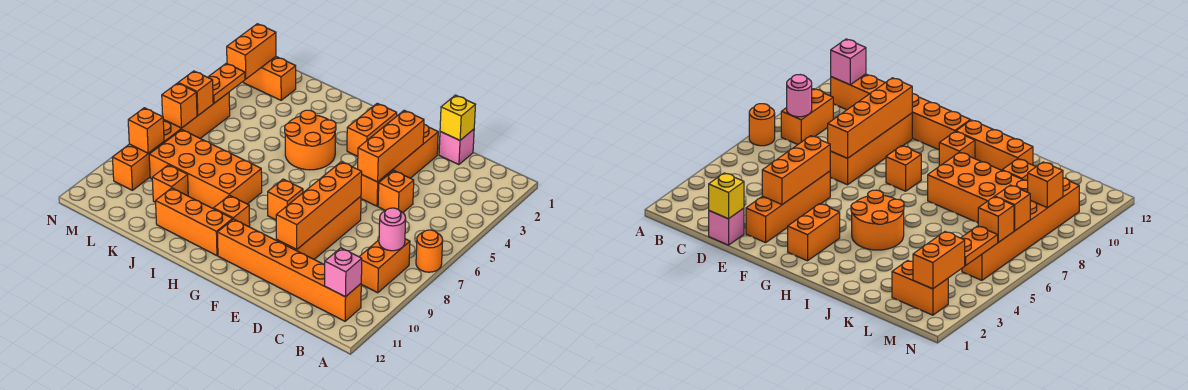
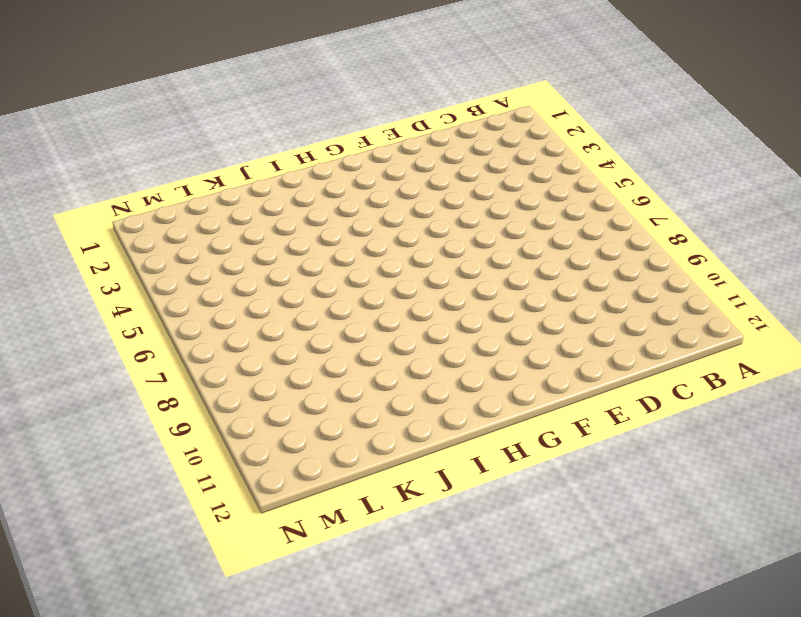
none -> orange 1x1 round brick [416,230,443,272]
none -> orange 1x2 brick [359,239,410,293]
none -> orange 1x6 brick [217,219,361,321]

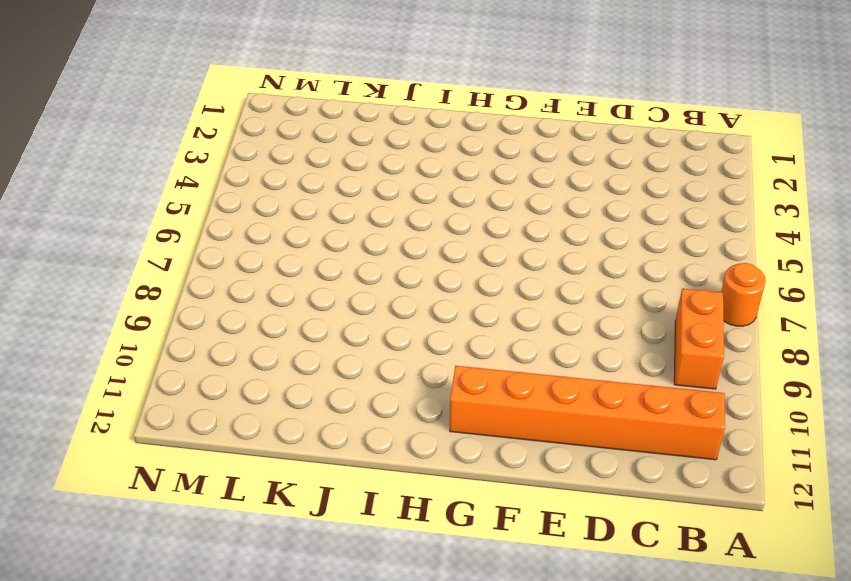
none -> pink 1x1 brick [439,129,474,165]
none -> orange 1x1 brick [378,170,414,213]
none -> orange 1x4 brick [361,125,438,206]

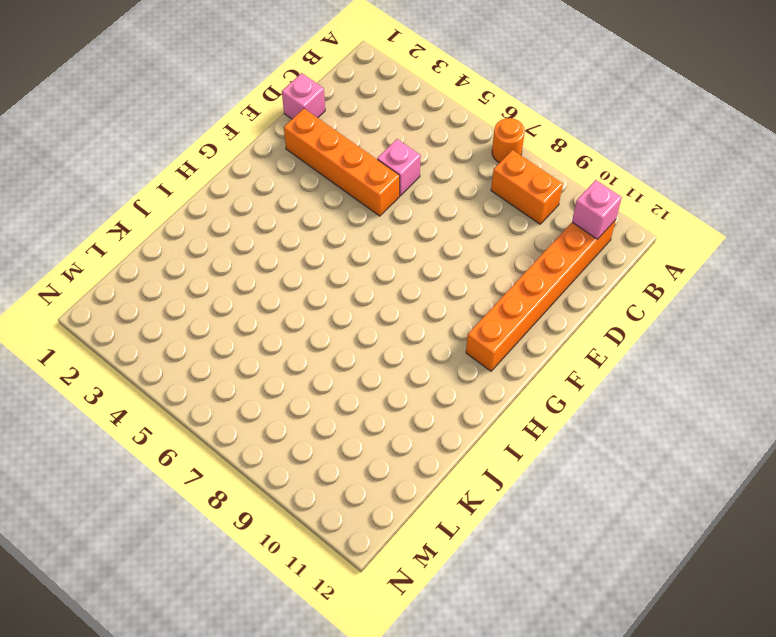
pink 1x1 brick [377,139,421,196] -> orange 1x1 brick [378,170,414,213]
none -> orange 1x4 brick [276,196,361,259]
none -> orange 1x2 brick [347,103,397,156]
none -> orange 1x1 brick [268,179,303,220]

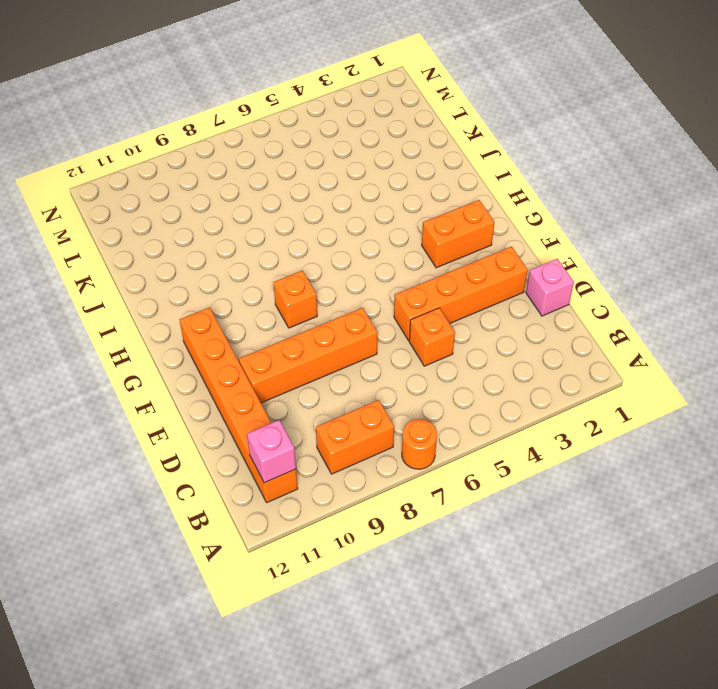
none -> orange 2x2 round brick [285,110,336,170]
none -> orange 1x1 brick [214,195,250,227]
none -> orange 1x3 brick [156,188,233,256]

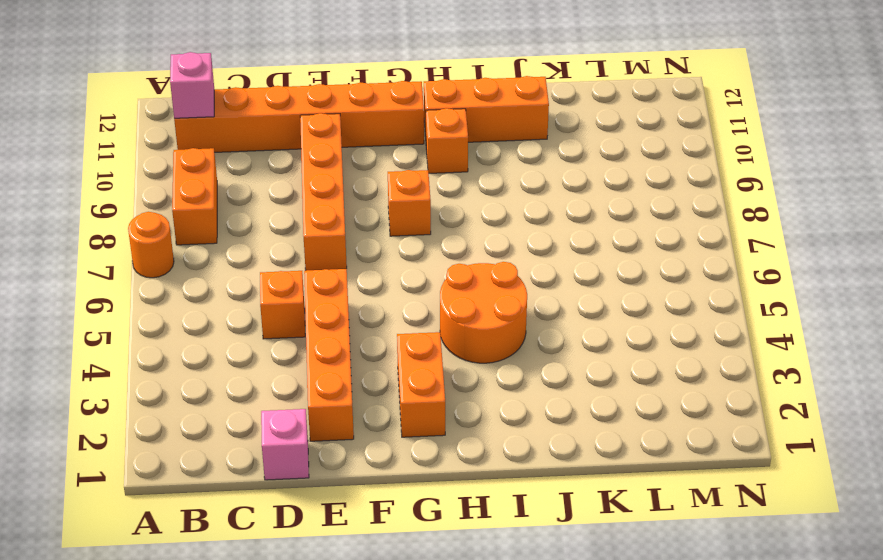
none -> orange 2x4 brick [149,130,262,209]
none -> orange 1x1 brick [152,165,188,202]
none -> orange 1x2 brick [243,57,296,100]

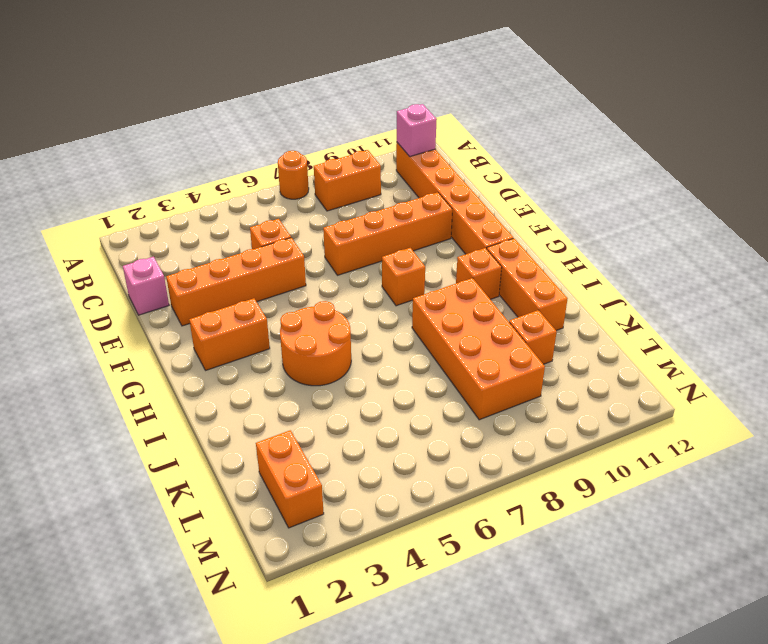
none -> orange 1x6 brick [112,93,230,190]
none -> pink 1x1 round brick [379,208,406,251]
none -> yellow 1x1 brick [440,95,475,140]

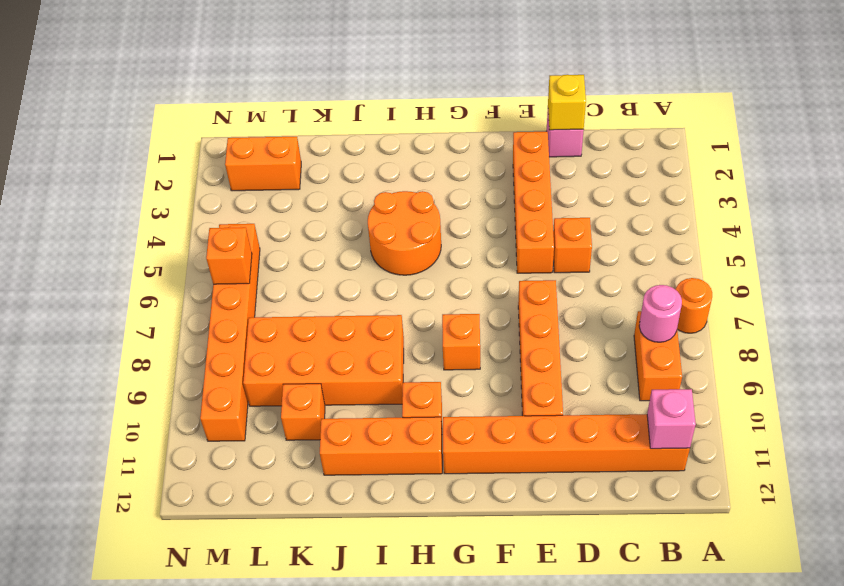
none -> orange 1x2 brick [347,103,397,156]
none -> orange 1x3 brick [358,111,424,182]
none -> orange 1x4 brick [276,162,362,249]

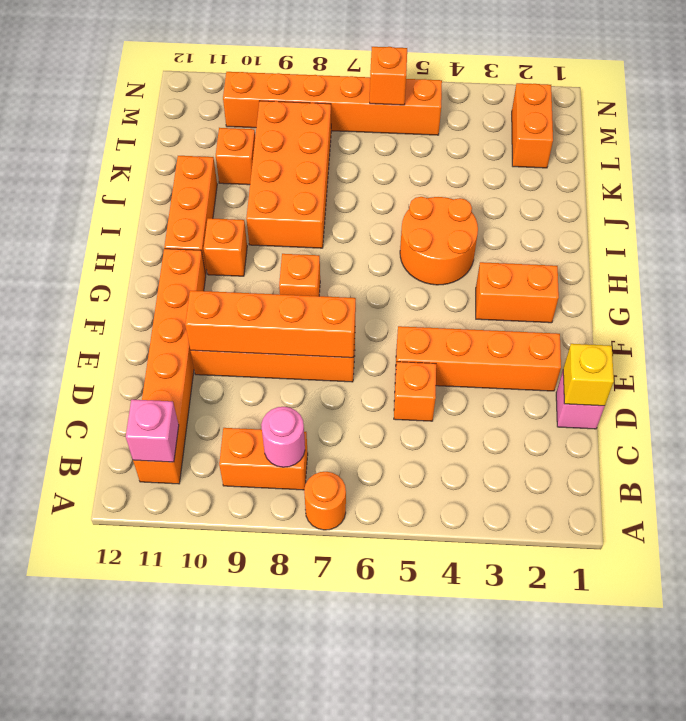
none -> orange 1x3 brick [358,111,424,182]
none -> orange 1x2 brick [227,24,276,79]
none -> orange 1x2 plate [208,63,245,103]

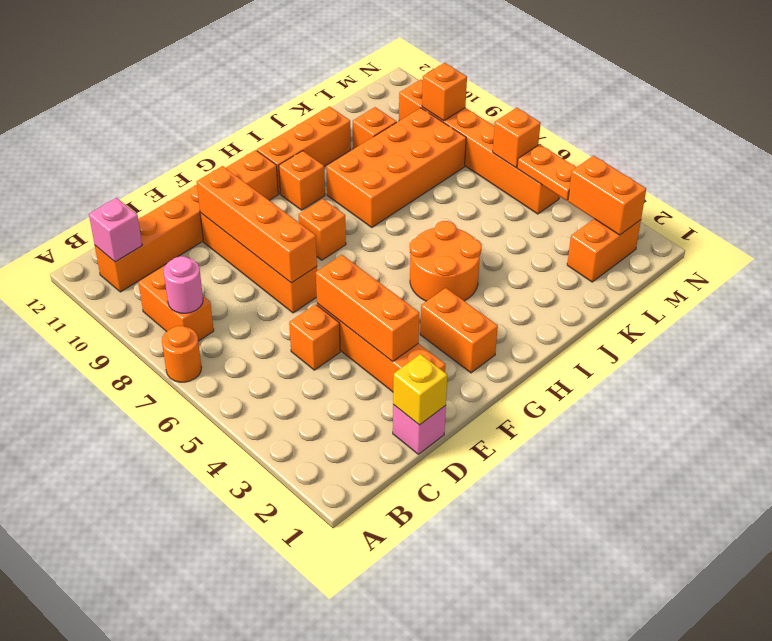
none -> orange 1x1 brick [162,83,197,128]

